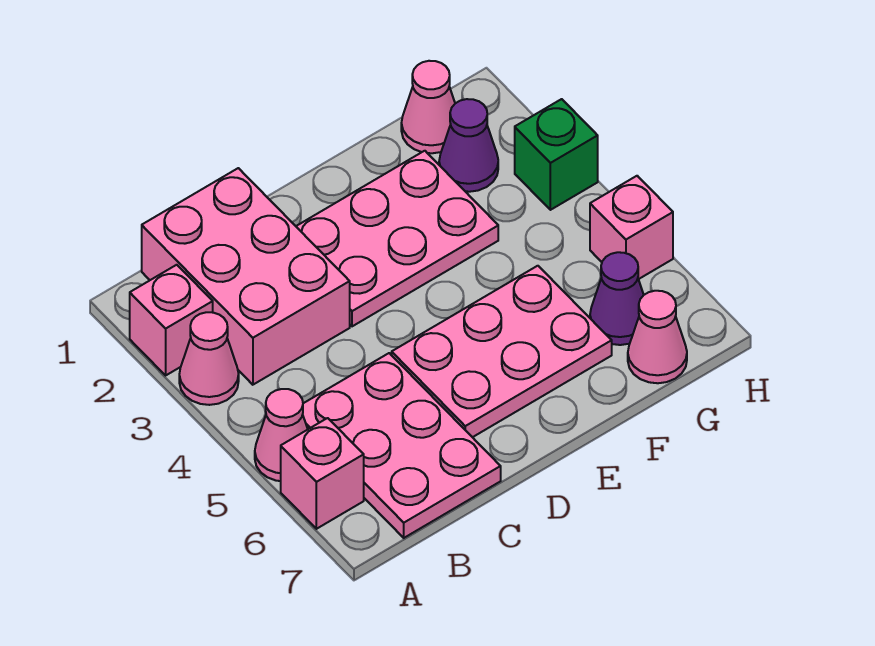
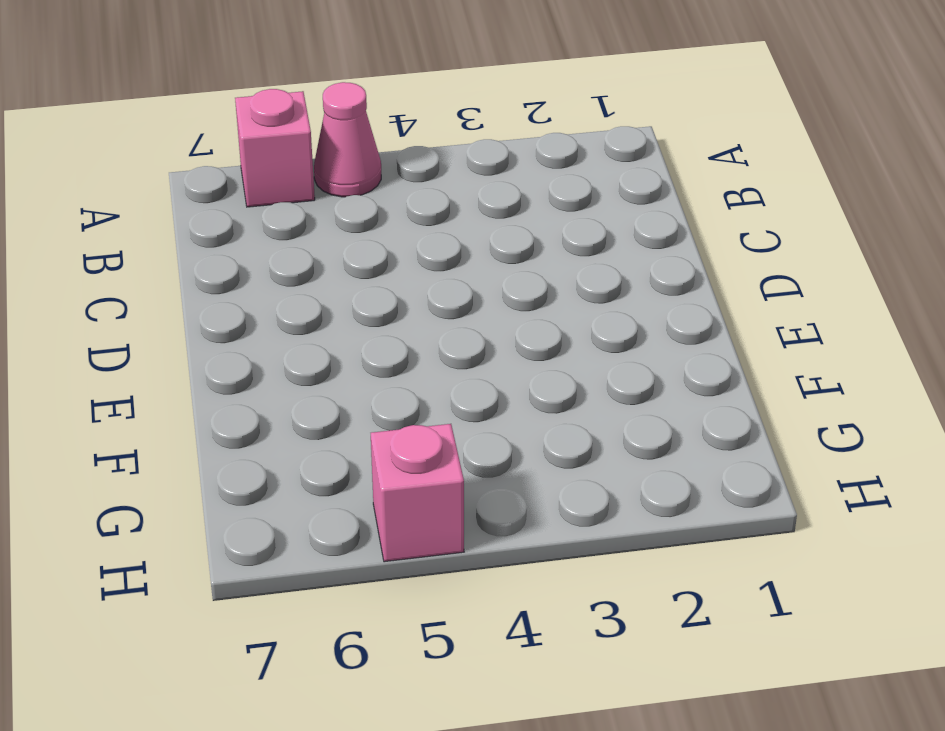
none -> pink 1x1 brick [130,265,213,375]
none -> pink 1x1 cone [179,312,239,405]
none -> pink 2x3 brick [142,168,350,385]

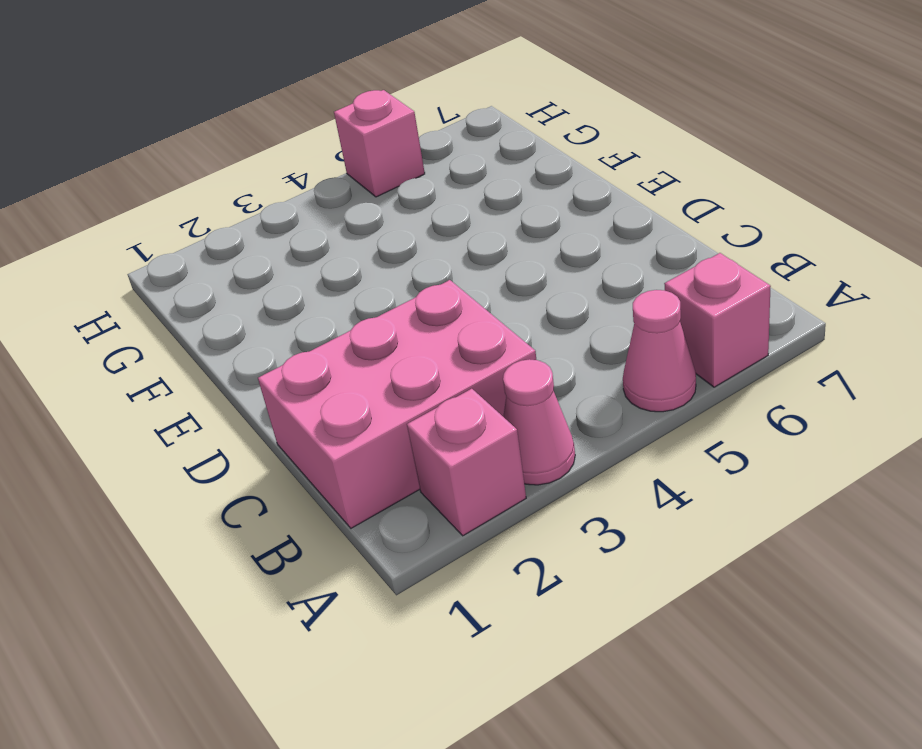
none -> pink 2x3 plate [303,353,501,538]
none -> pink 2x3 plate [296,151,498,326]
none -> pink 2x3 plate [392,266,612,437]

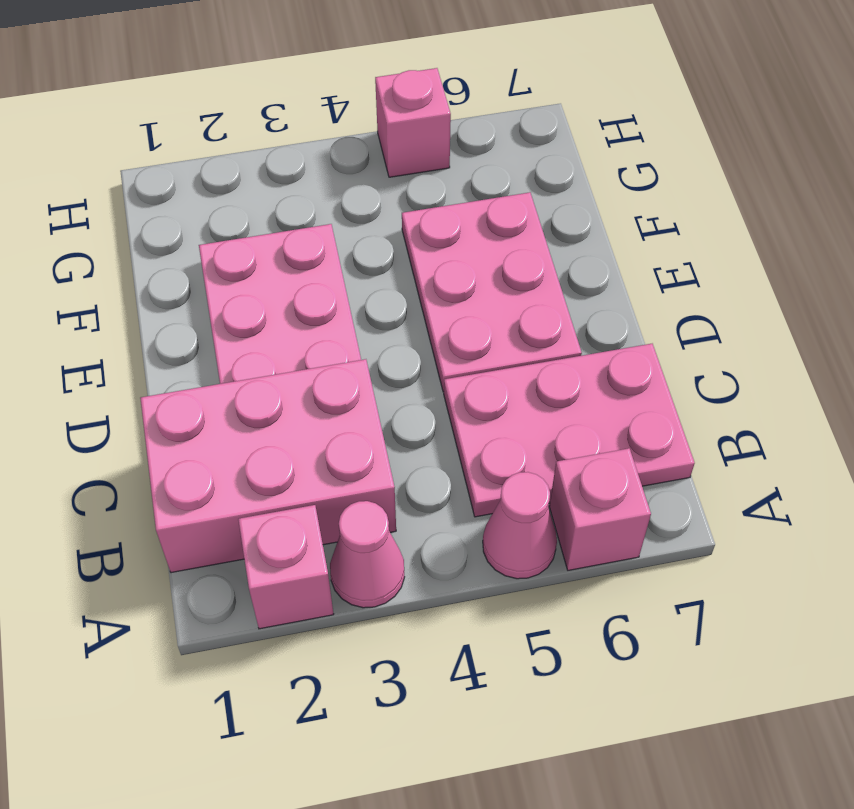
none -> pink 1x1 cone [401,61,455,153]
none -> purple 1x1 cone [439,99,498,192]
none -> purple 1x1 cone [590,252,644,345]

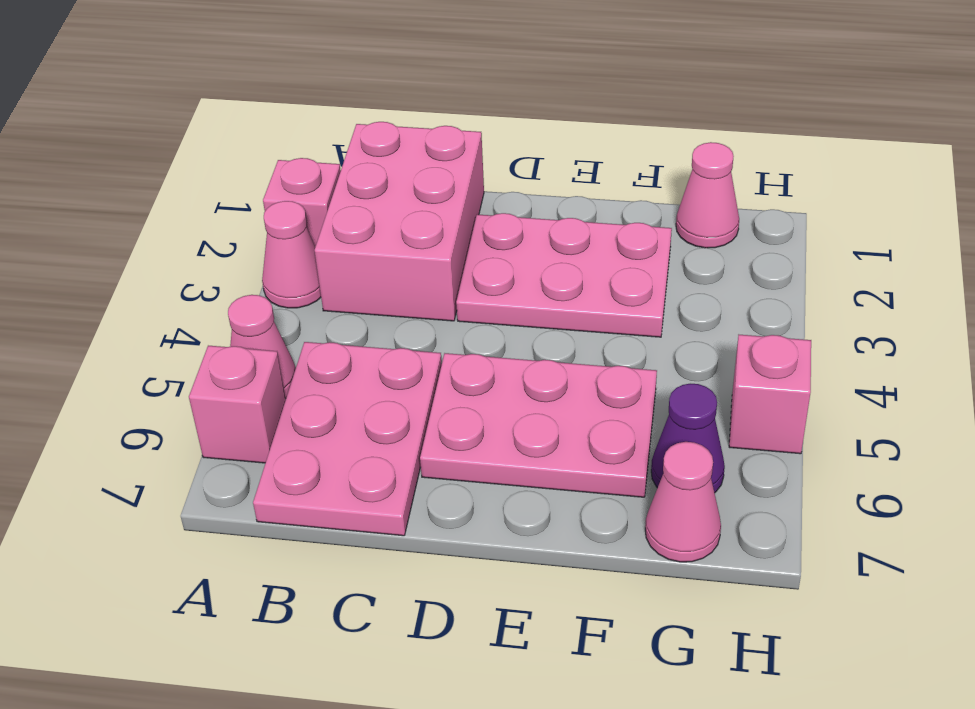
none -> purple 1x1 cone [439,99,498,192]
none -> green 1x1 brick [515,99,598,210]

